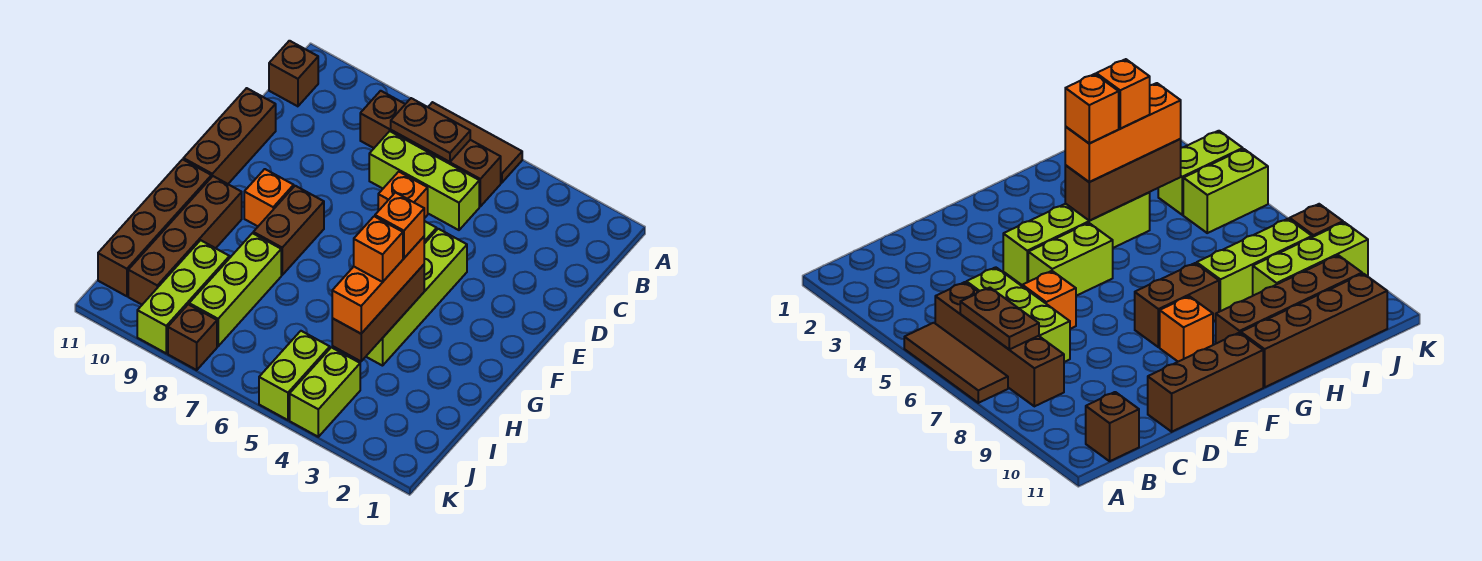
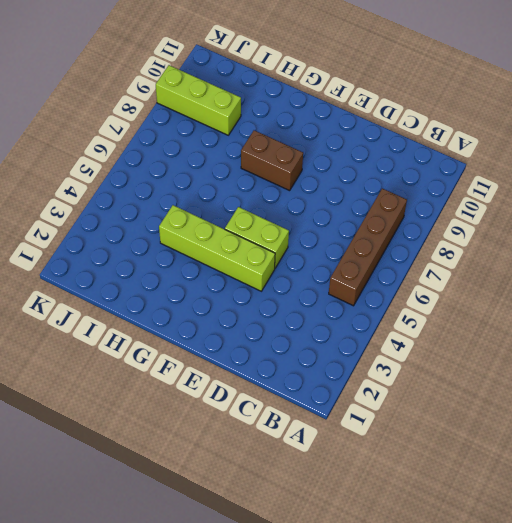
none -> brown 1x3 tile [428,102,522,183]
none -> brown 1x1 brick [269,41,318,106]
none -> lime 1x3 brick [369,131,479,230]

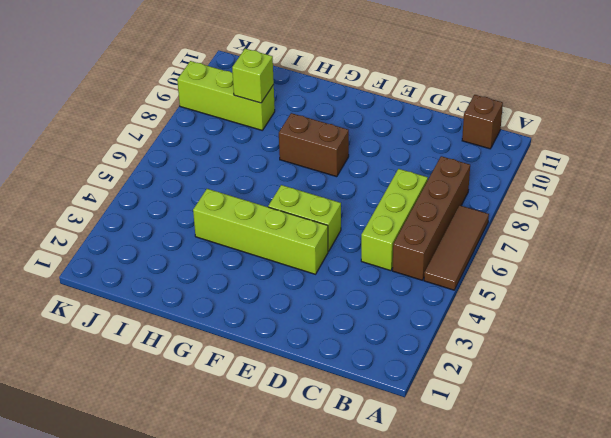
lime 1x1 brick [232,49,274,103] -> none
none -> orange 1x1 brick [378,172,428,218]
none -> brown 1x3 brick [183,88,276,184]
none -> orange 1x1 brick [244,169,294,226]

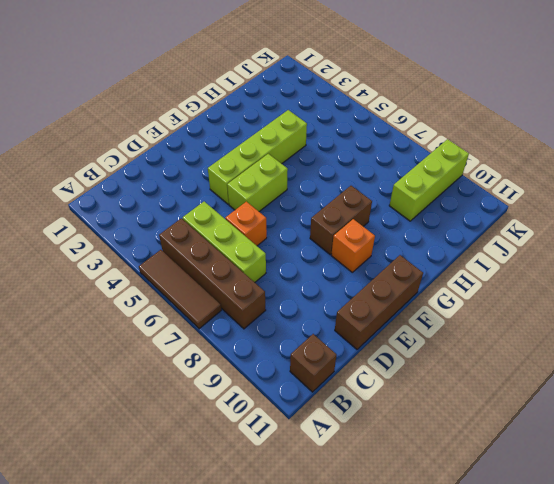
none -> brown 1x4 brick [128,176,242,305]
none -> brown 1x4 brick [98,159,211,296]
none -> lime 1x3 brick [189,233,281,346]

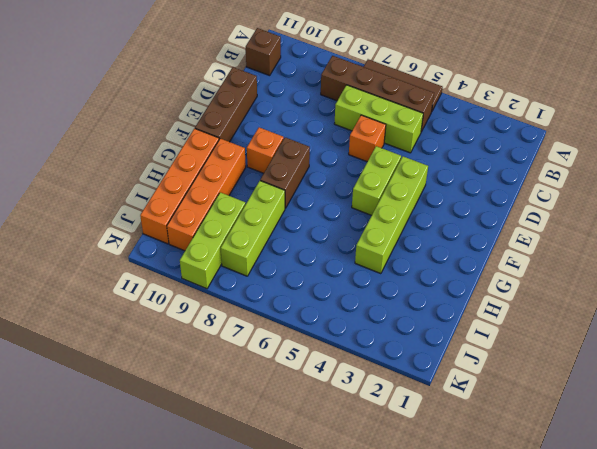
orange 1x4 brick [167,139,246,251] -> brown 1x4 brick [128,176,242,305]
orange 1x4 brick [140,129,219,244] -> brown 1x4 brick [98,159,211,296]
none -> lime 1x2 brick [290,347,360,437]
none -> lime 1x2 brick [259,331,330,420]
none -> brown 1x1 brick [168,304,217,370]

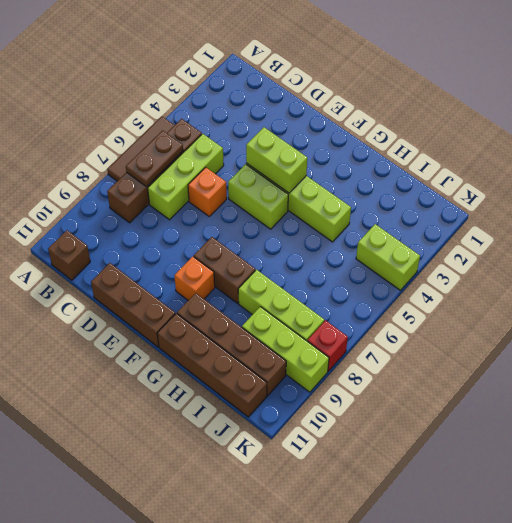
lime 1x2 brick [246,127,307,193] -> lime 1x2 brick moved to [259,331,330,420]
red 1x1 brick [307,320,348,371] -> brown 1x1 brick [168,304,217,370]
none -> brown 1x3 brick [332,265,424,361]
none -> orange 1x3 brick [332,237,424,334]
none -> orange 1x1 brick [375,192,424,258]

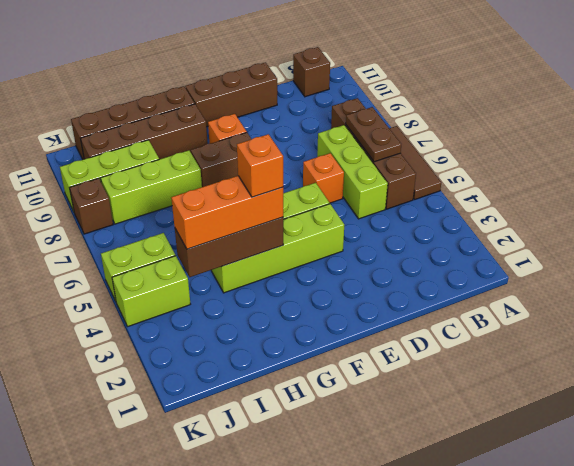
none -> orange 1x1 brick [354,216,403,282]

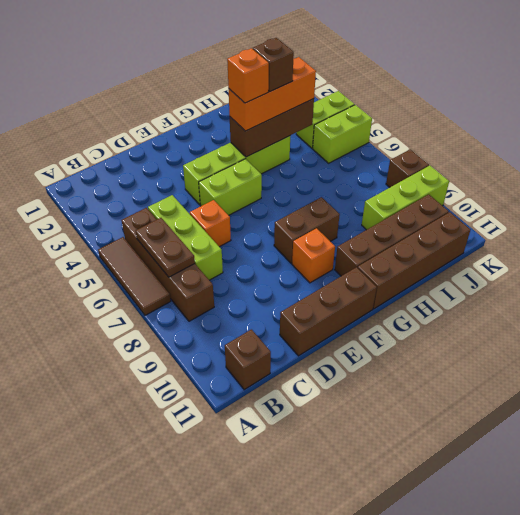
brown 1x1 brick [253,38,294,92] -> orange 1x1 brick [354,216,403,282]
none -> lime 1x3 brick [189,233,281,346]

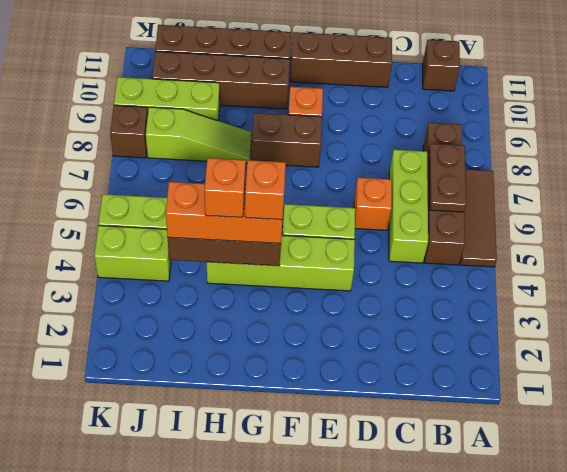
lime 1x3 slope [146,107,252,163] -> lime 1x3 brick [189,233,281,346]

